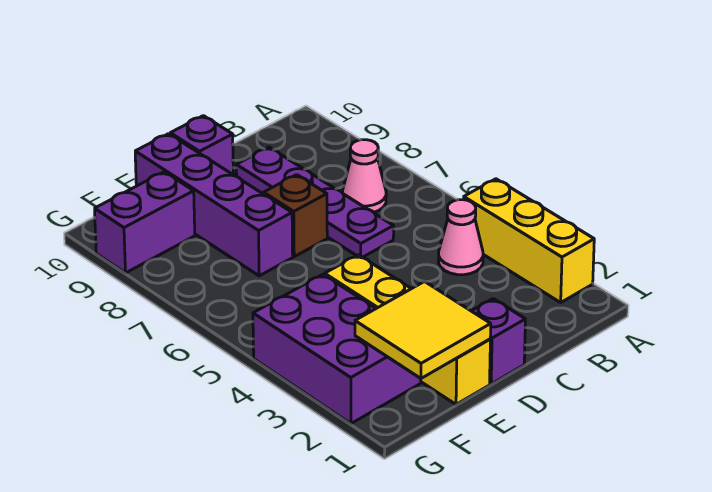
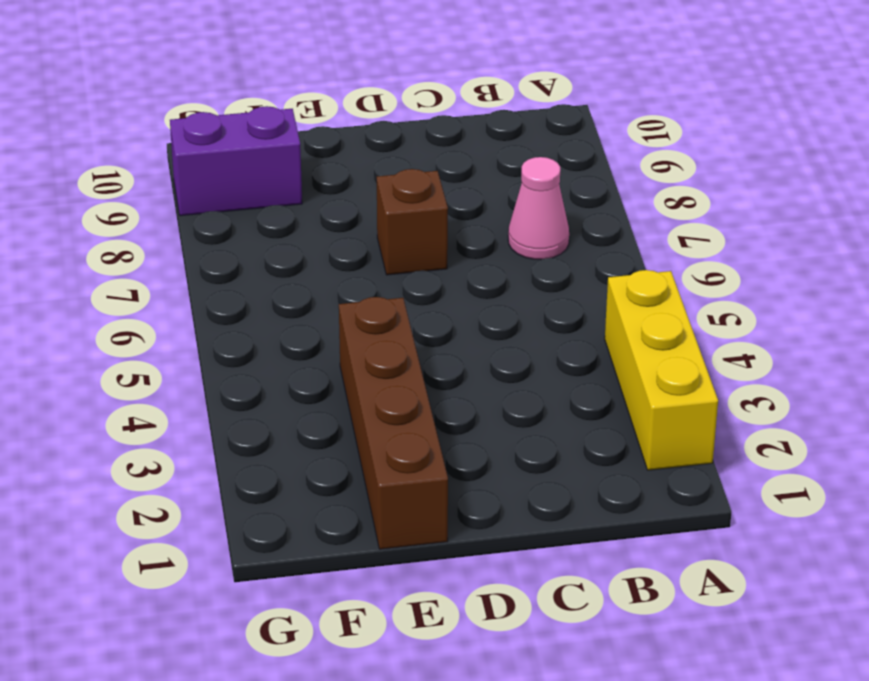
brown 1x4 brick [339,297,448,549] -> yellow 1x4 brick [325,255,490,404]
none -> pink 1x1 cone [438,200,483,275]
none -> purple 1x4 plate [236,147,394,257]
none -> purple 1x1 brick [472,299,525,384]

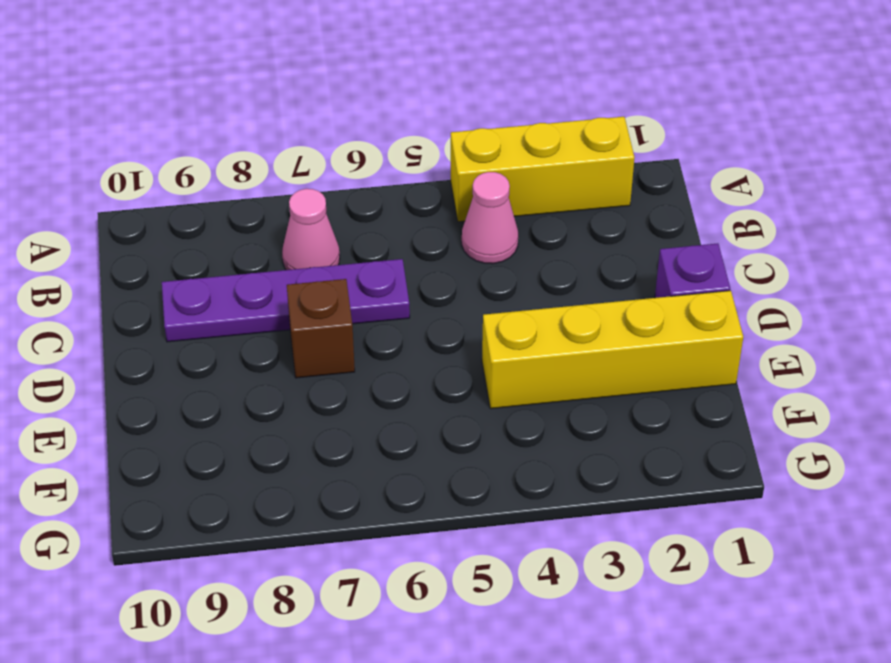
none -> purple 1x1 brick [170,116,233,174]
none -> purple 1x4 brick [135,134,293,276]
none -> purple 2x3 brick [253,275,421,424]

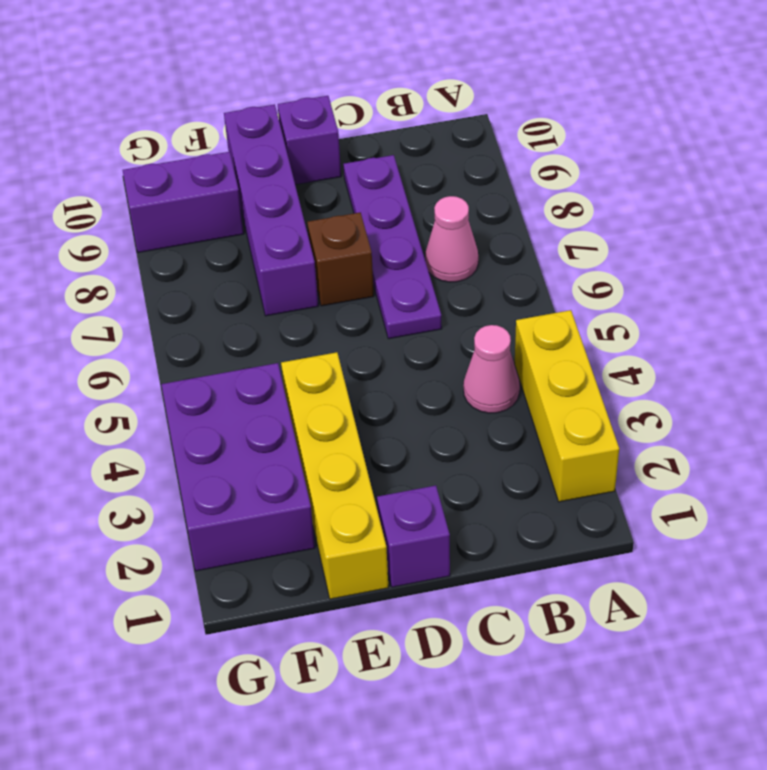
none -> yellow 2x2 tile [355,281,491,378]

